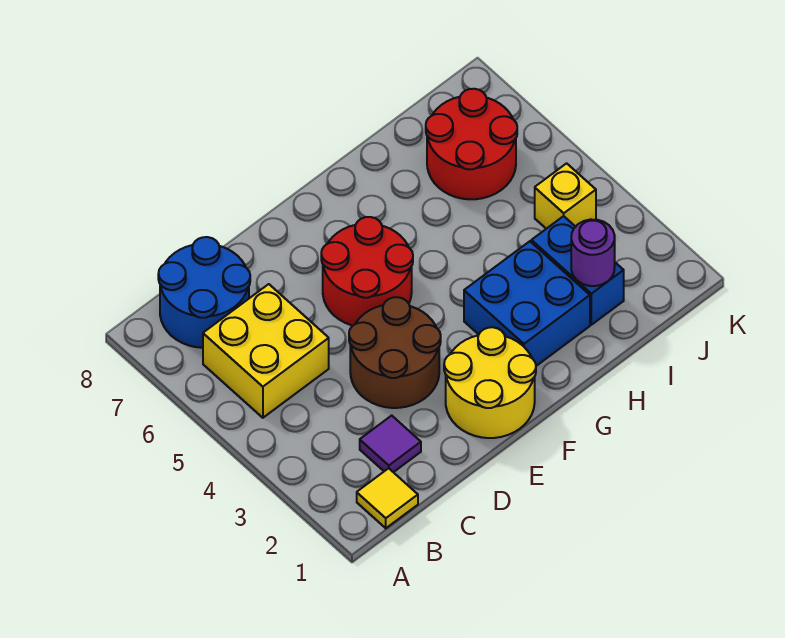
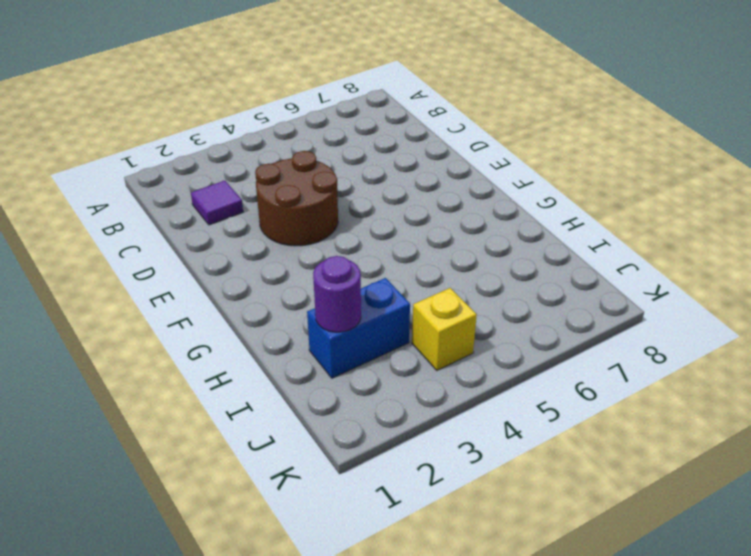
none -> yellow 1x1 tile [357,468,418,528]
none -> yellow 2x2 brick [203,284,329,418]
none -> blue 2x2 round brick [158,237,250,348]

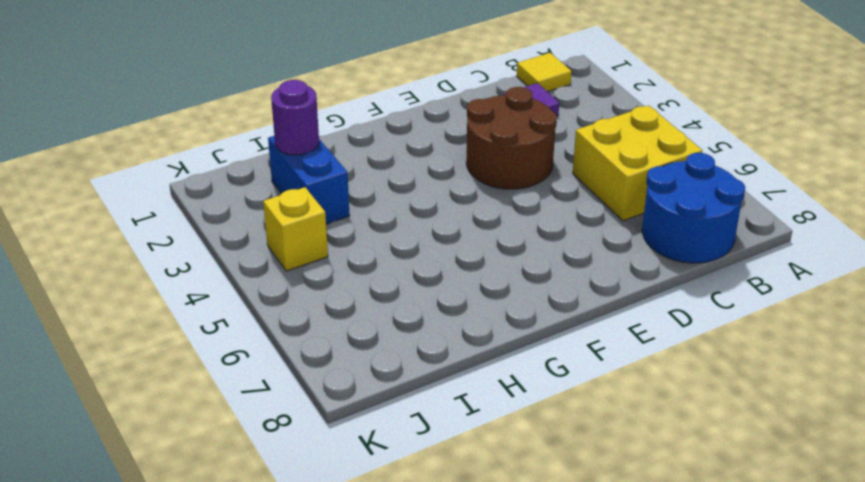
none -> yellow 2x2 round brick [444,327,536,438]
none -> red 2x2 round brick [321,217,413,326]
none -> blue 2x2 brick [464,241,590,366]

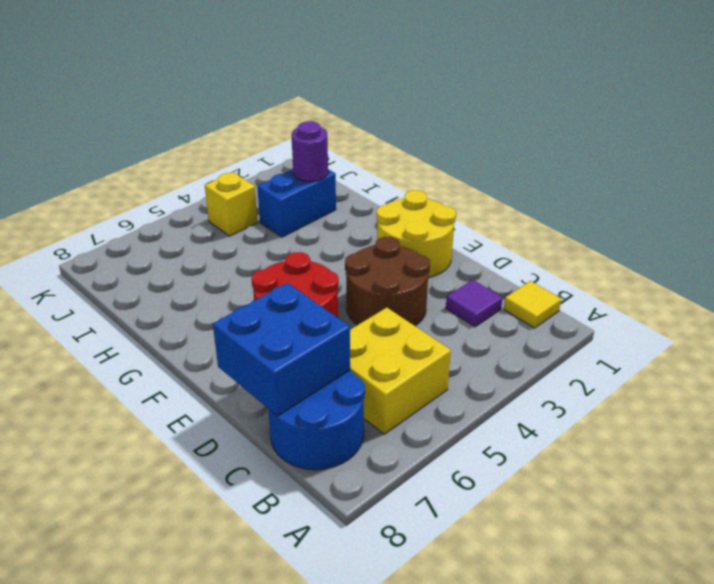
blue 2x2 brick [213,283,350,416] -> blue 2x2 brick moved to [464,241,590,366]
none -> red 2x2 round brick [426,89,517,199]

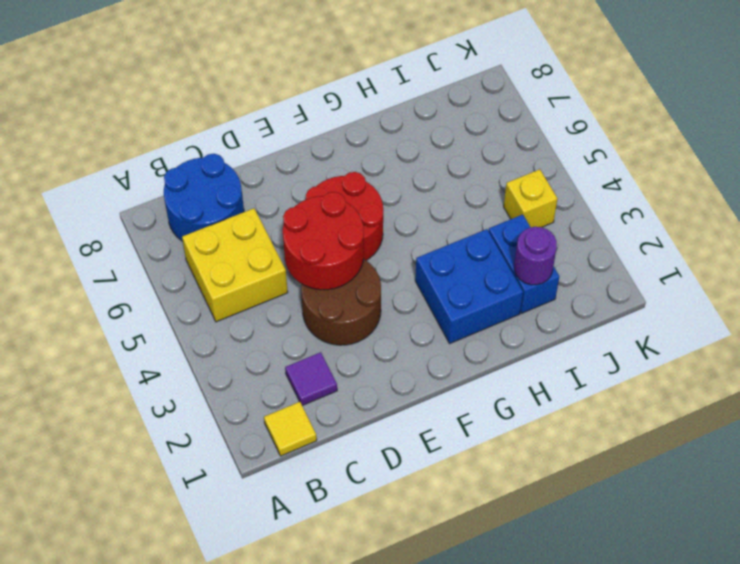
red 2x2 round brick [283,192,364,290] -> red 2x2 round brick moved to [426,89,517,199]
none -> yellow 2x2 round brick [444,327,536,438]

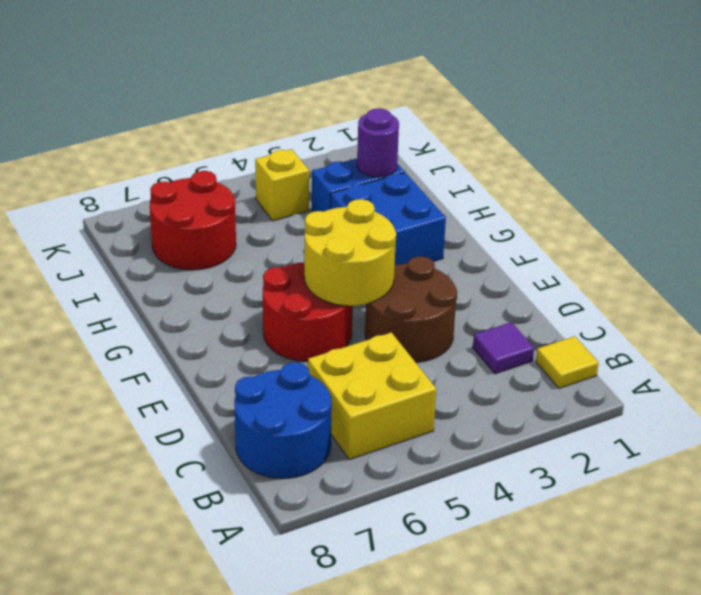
yellow 2x2 round brick [304,199,396,306] -> yellow 2x2 round brick moved to [444,327,536,438]

